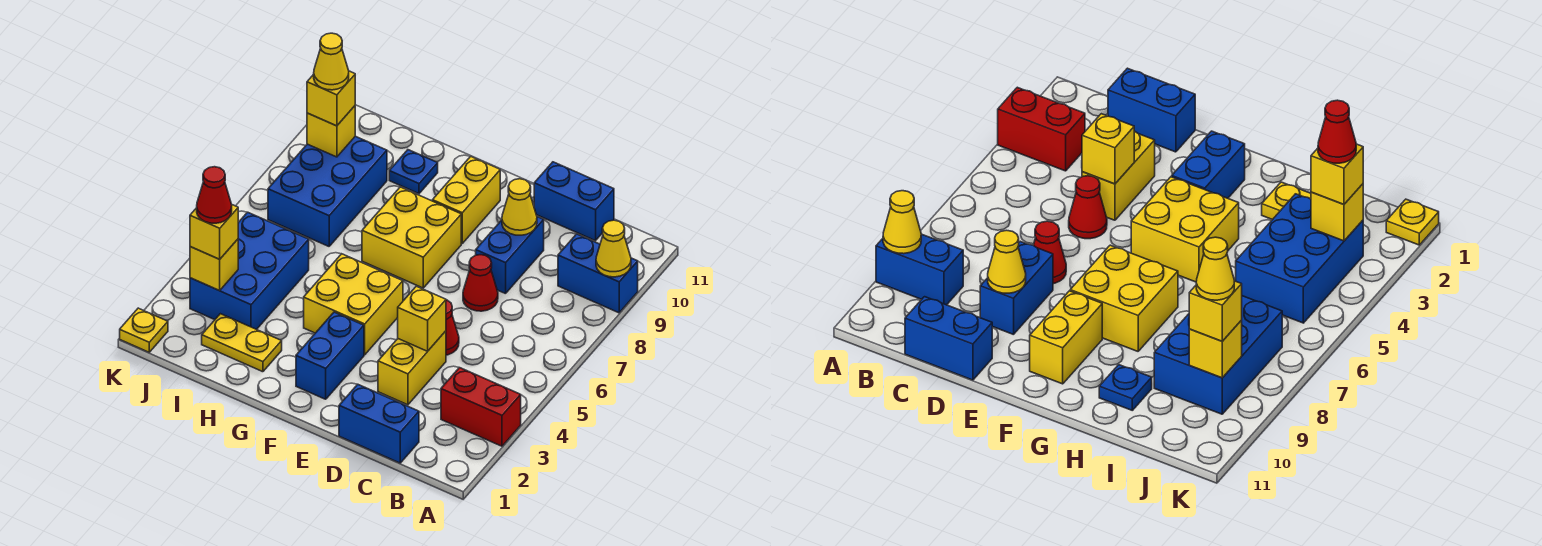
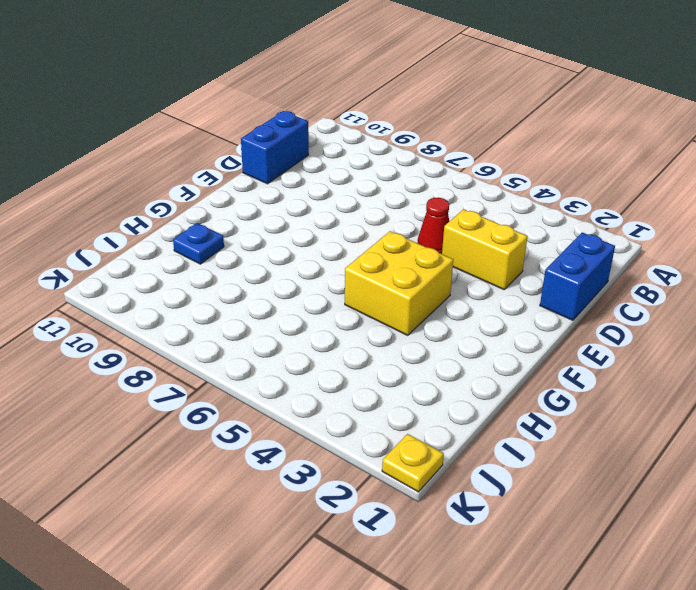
none -> red 1x2 brick [441,368,521,446]
none -> blue 1x2 brick [558,234,638,313]
none -> red 1x1 cone [463,255,498,311]

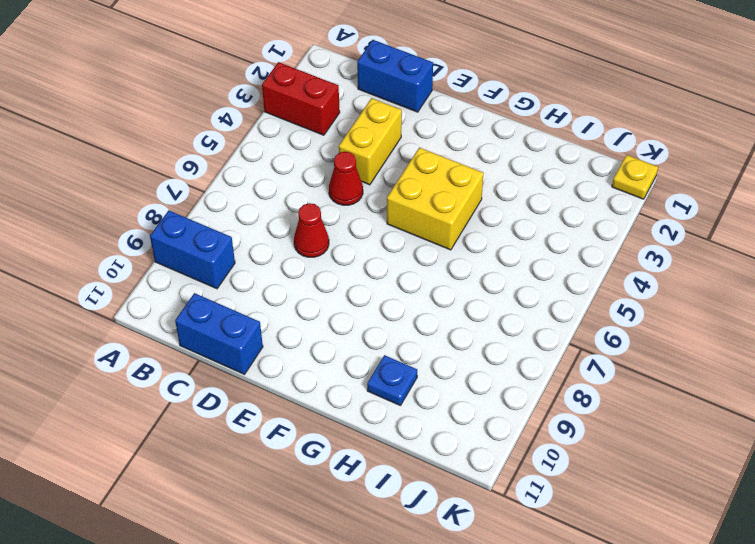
none -> blue 1x2 brick [476,217,544,294]
none -> blue 1x2 brick [296,312,364,399]
none -> yellow 2x2 brick [362,187,461,288]

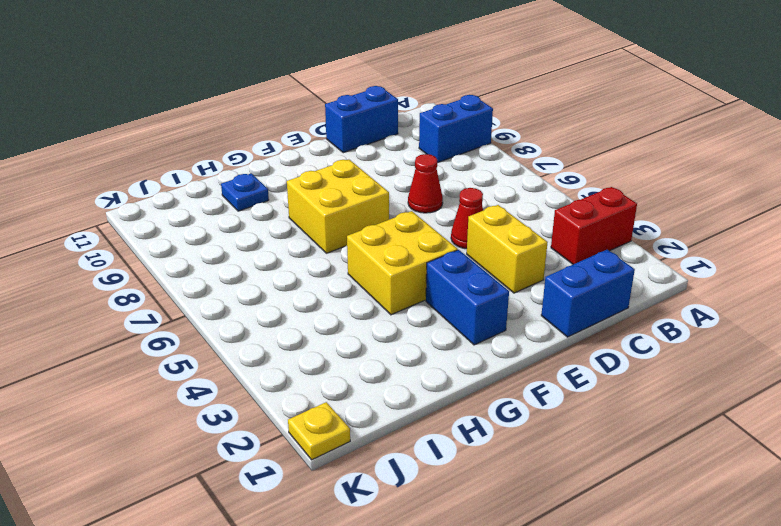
none -> blue 1x2 brick [476,217,544,294]
none -> yellow 1x2 brick [432,156,500,243]
none -> yellow 1x2 plate [202,314,282,372]

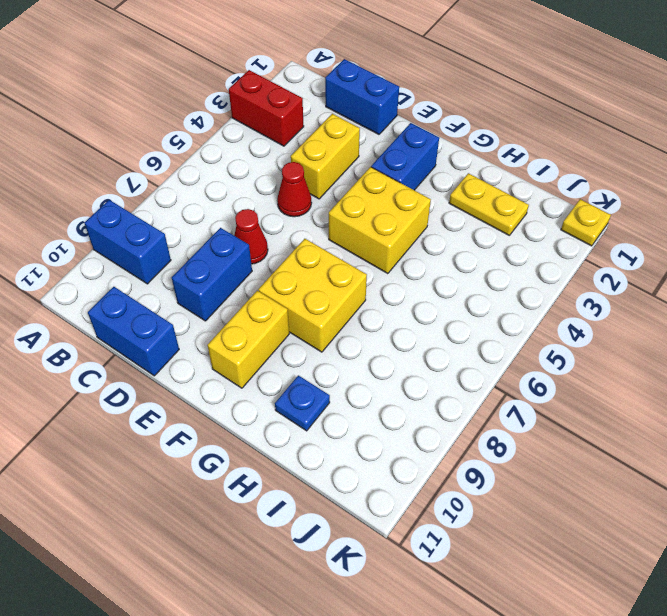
none -> blue 2x3 brick [190,212,309,330]
none -> blue 2x3 brick [268,136,387,246]
none -> yellow 1x1 cone [596,220,631,277]

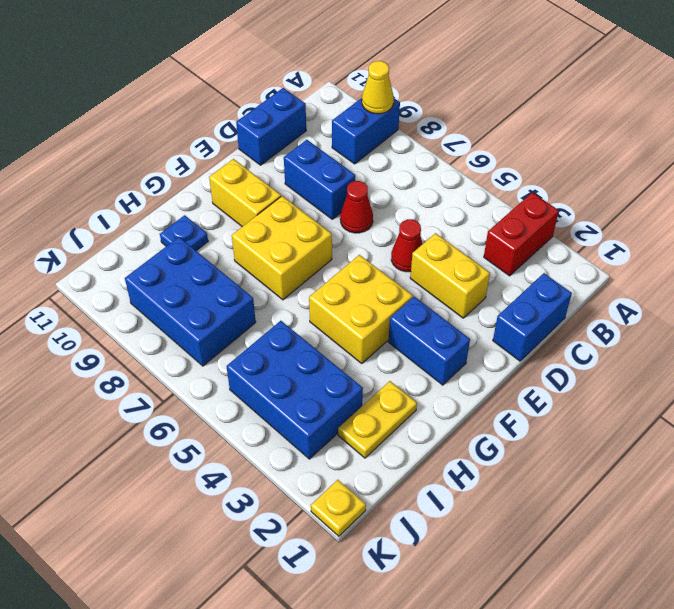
none -> yellow 1x1 brick [398,286,446,351]
none -> yellow 1x1 cone [502,179,537,235]
none -> yellow 1x1 brick [190,239,238,291]

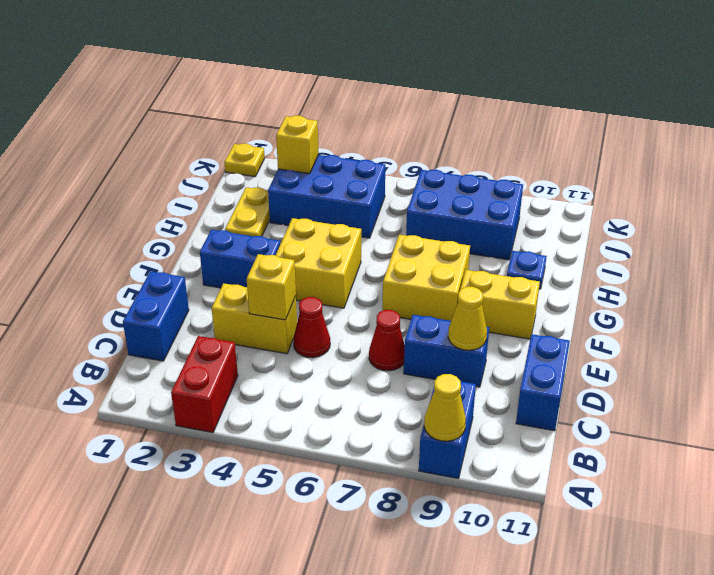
none -> yellow 1x1 brick [307,106,355,157]
none -> yellow 1x1 brick [190,205,238,259]
none -> yellow 1x1 brick [307,71,355,126]

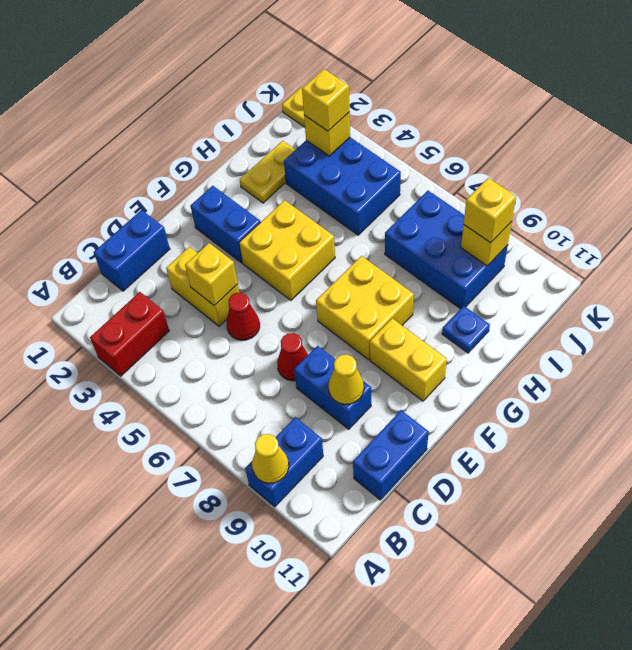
none -> red 1x1 cone [197,167,232,223]
none -> yellow 1x1 cone [314,33,349,90]

